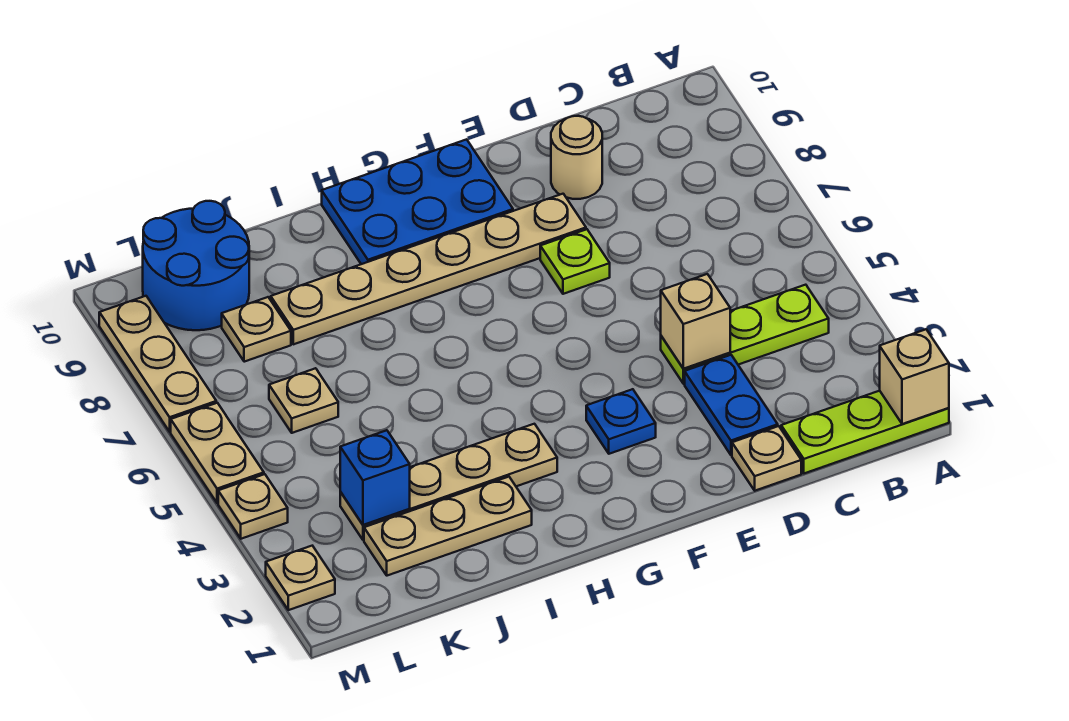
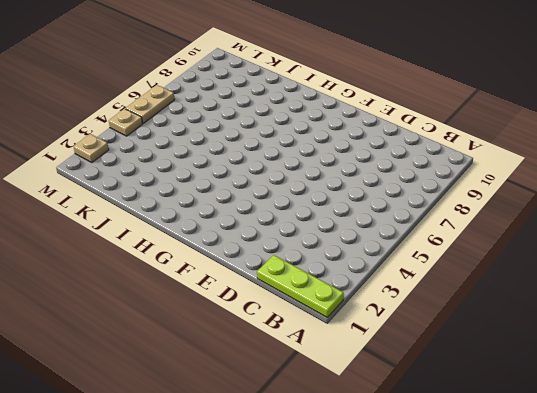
none -> lime 1x3 plate [661,285,829,384]
none -> tan 1x1 plate [732,426,801,491]
none -> blue 1x2 plate [685,355,778,455]

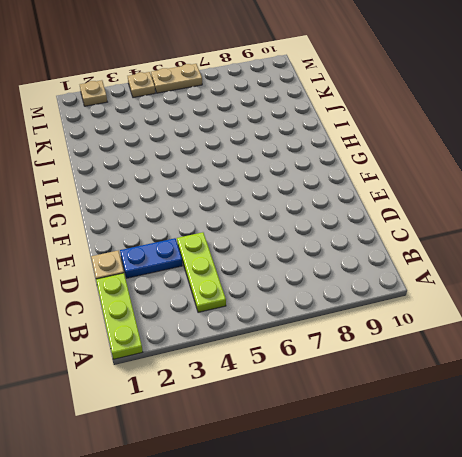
none -> tan 1x1 round brick [551,116,602,199]
none -> lime 1x1 plate [540,229,610,294]
none -> tan 1x6 plate [271,194,586,344]

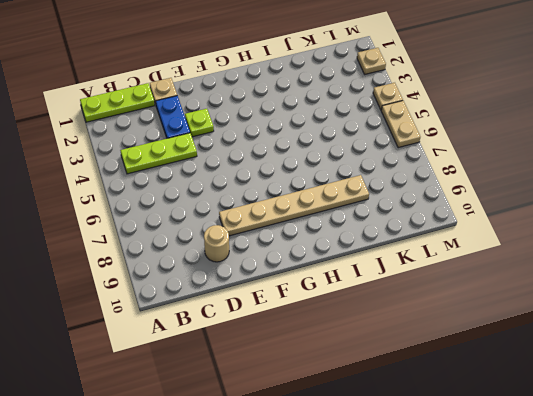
lime 1x1 plate [185,109,214,137] -> lime 1x1 plate moved to [540,229,610,294]
none -> blue 1x1 plate [586,389,656,454]
none -> blue 2x3 plate [322,139,513,264]
none -> tan 1x4 plate [340,424,557,540]

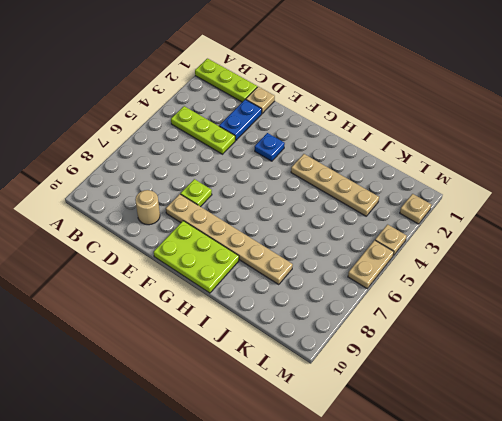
lime 2x3 plate [154,221,239,293] -> blue 2x3 plate [322,139,513,264]
none -> tan 1x3 plate [364,477,532,576]
none -> tan 1x1 plate [269,368,338,433]
none -> tan 1x1 plate [222,297,291,362]

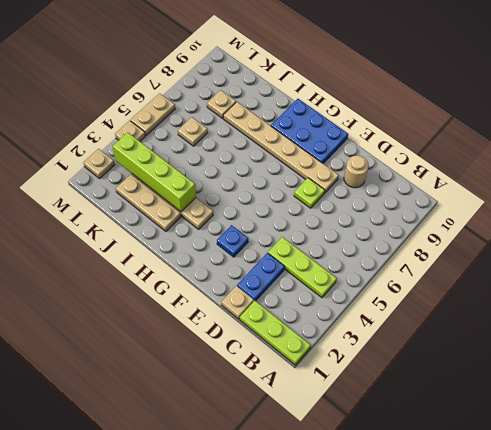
lime 1x4 brick [112,132,196,212] -> blue 1x1 brick [340,430,410,525]
none -> blue 2x2 round brick [143,201,249,330]
none -> tan 1x3 plate [99,296,216,432]
none -> tan 1x1 brick [880,329,949,424]

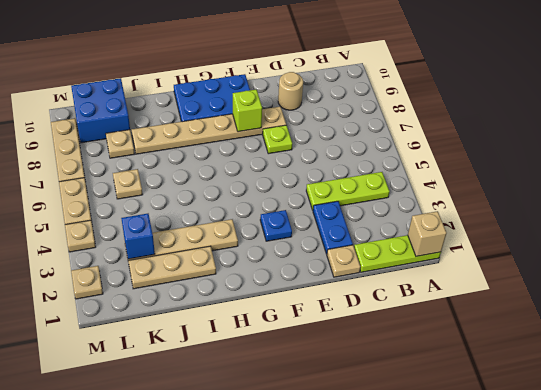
lime 1x1 brick [233,90,262,132] -> none
blue 2x2 brick [71,78,130,143] -> blue 2x2 round brick [143,201,249,330]
none -> tan 1x1 brick [661,274,730,369]

